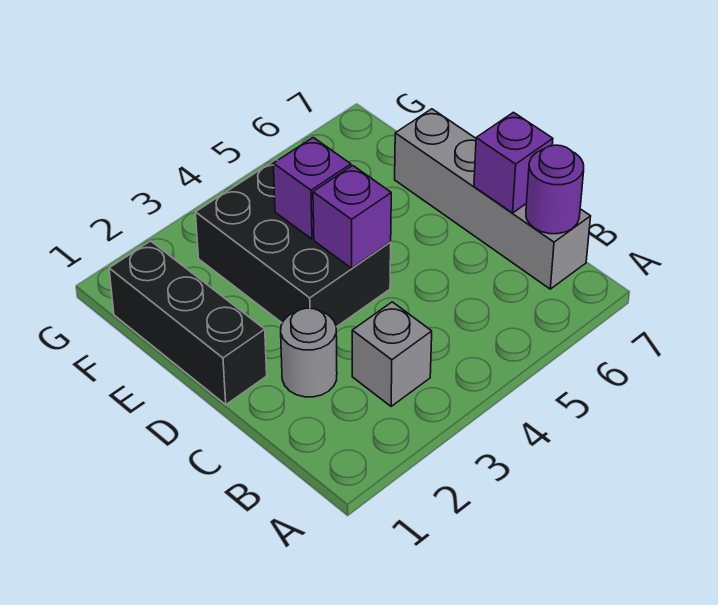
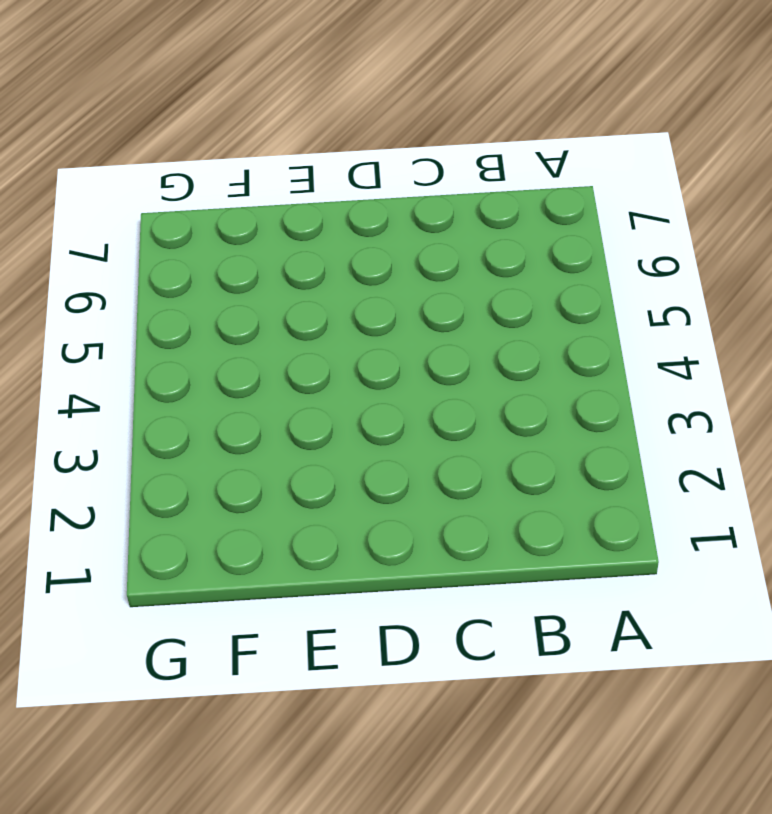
none -> grey 1x1 brick [352,302,432,406]
none -> grey 1x4 brick [395,109,591,289]

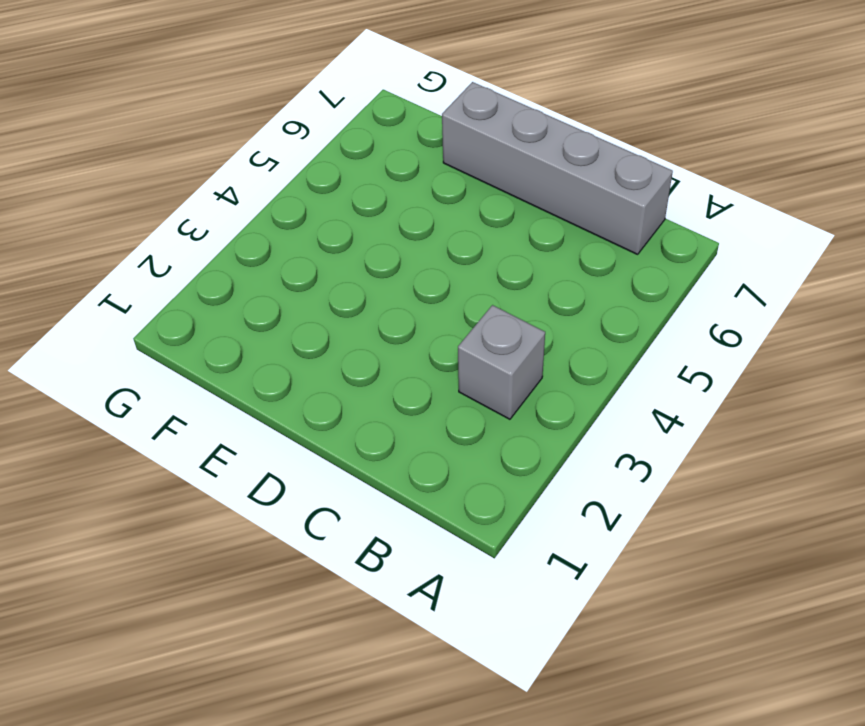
none -> grey 1x1 round brick [281,308,337,397]
none -> black 1x3 brick [109,241,267,405]

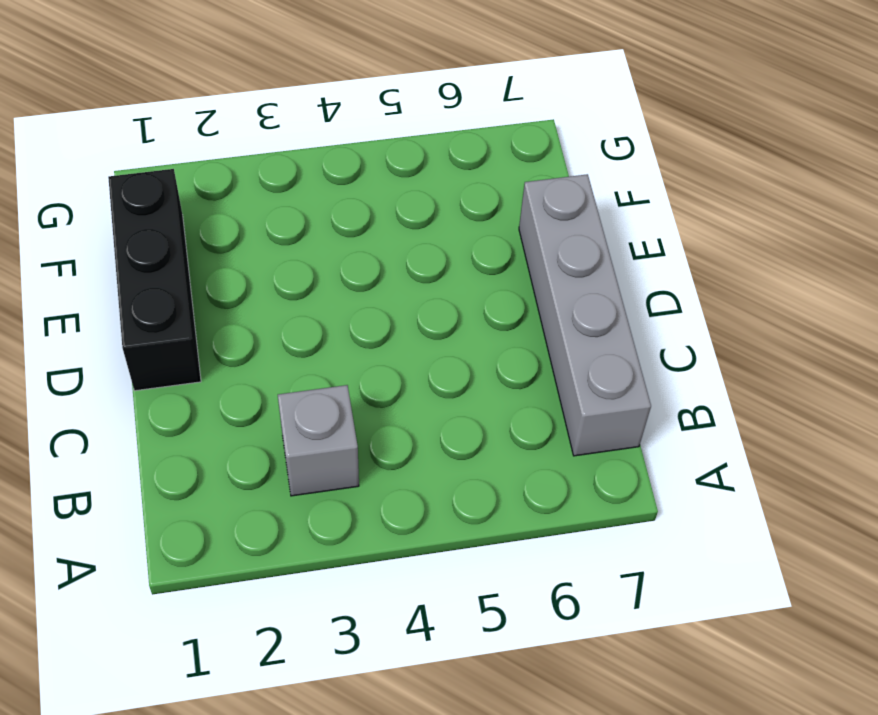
none -> grey 1x1 round brick [281,308,337,397]
none -> black 2x3 brick [195,160,391,327]

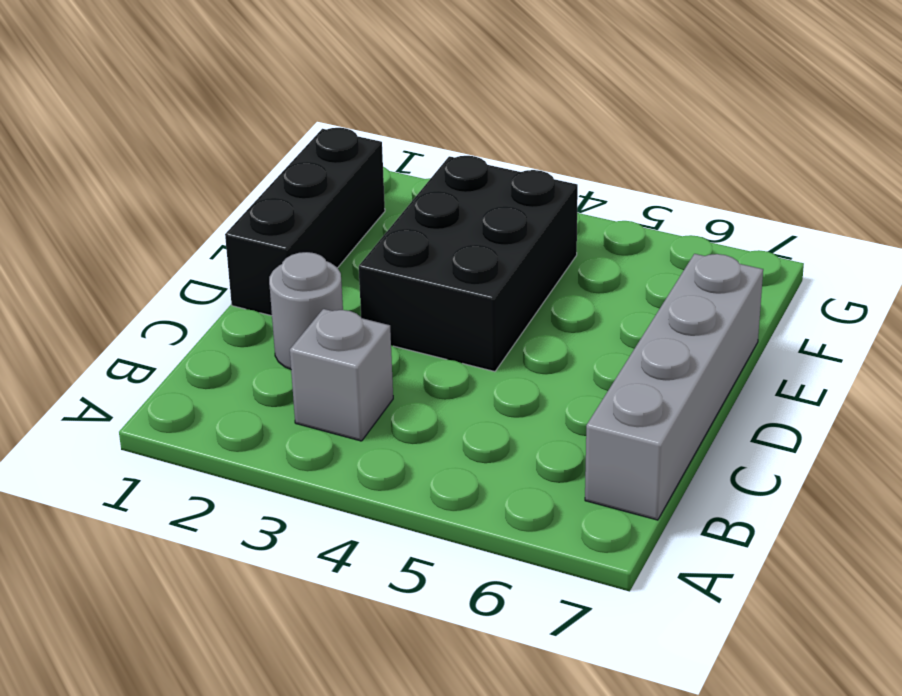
none -> purple 1x1 round brick [526,145,584,234]
none -> purple 1x1 brick [474,112,553,213]

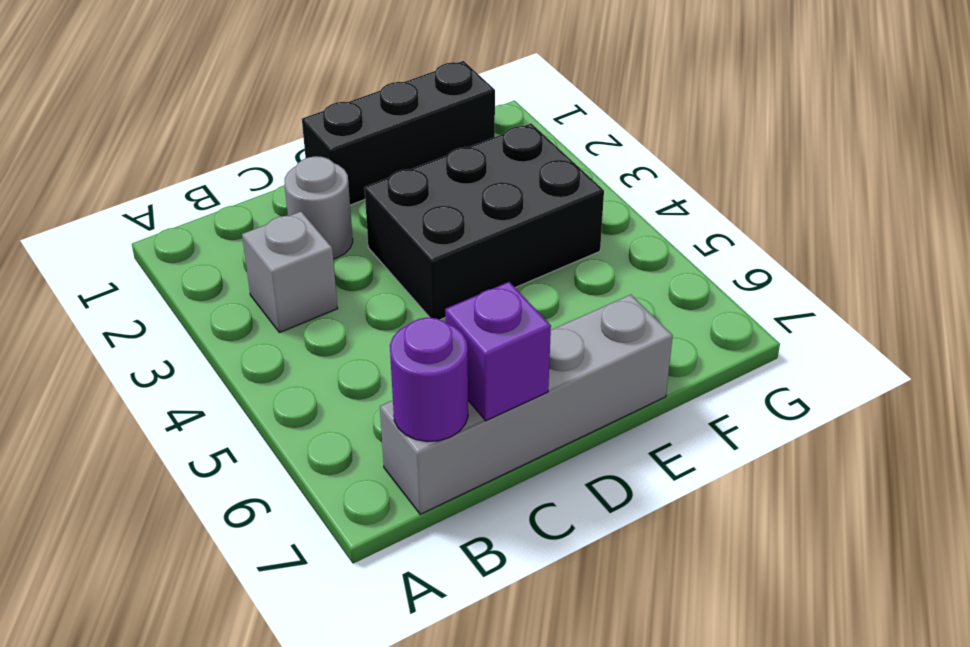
none -> purple 1x1 brick [313,166,391,268]
none -> purple 1x1 brick [273,138,351,239]

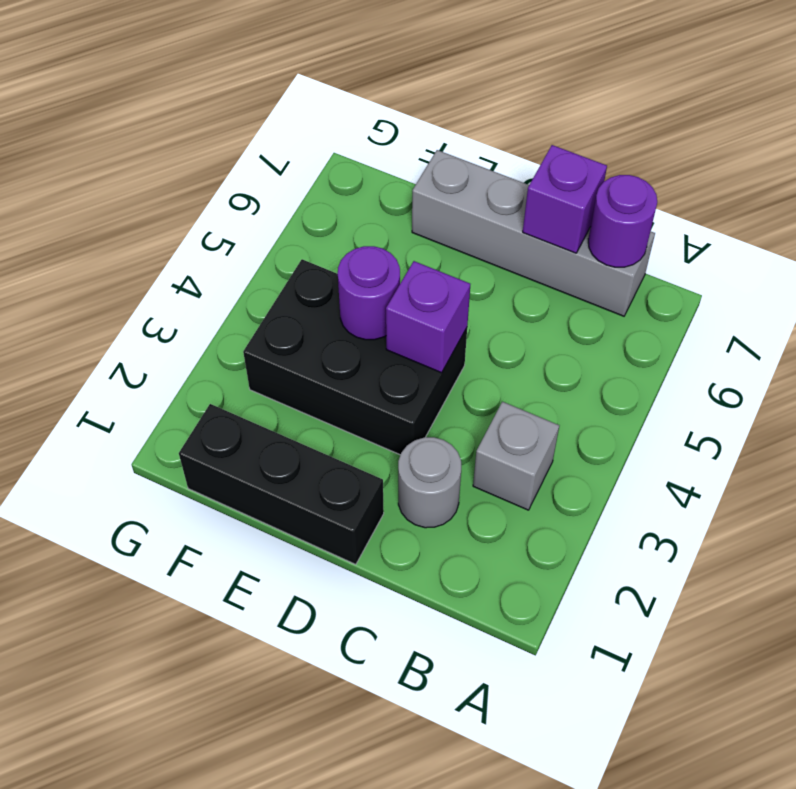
purple 1x1 round brick [338,246,400,340] -> purple 1x1 brick [273,138,351,239]

